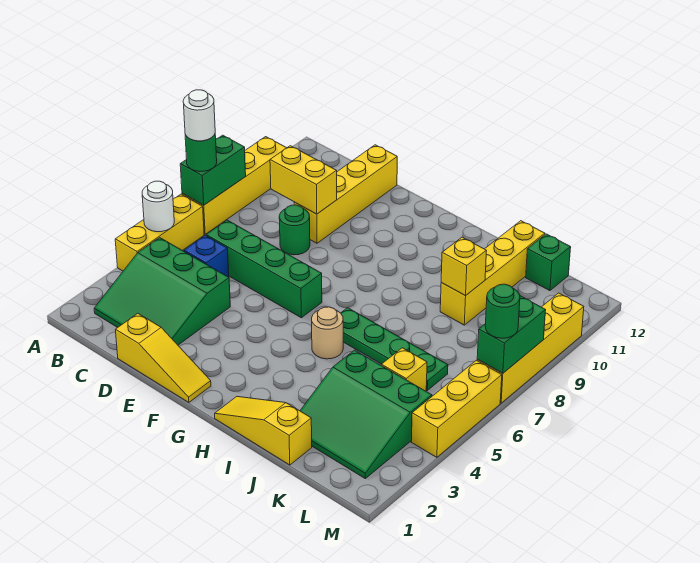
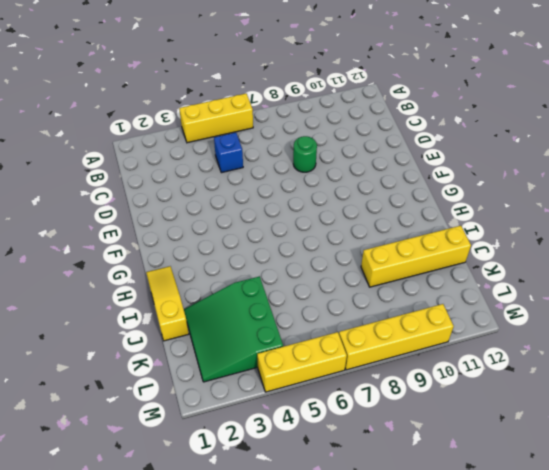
none -> yellow 1x4 brick [182,137,286,234]
none -> green 3x3 slope [94,238,230,345]
none -> green 1x4 brick [206,220,322,318]

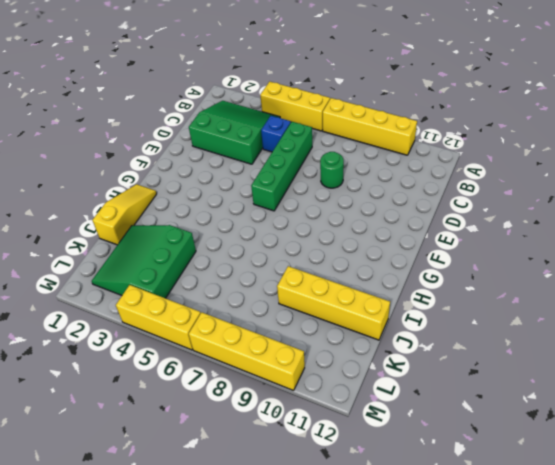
green 3x3 slope [189,101,280,164] -> green 3x3 slope turned to [94,238,230,345]
none -> yellow 1x3 slope [115,314,211,402]
none -> yellow 1x4 brick [294,145,397,243]
none -> tan 1x1 round brick [312,307,343,359]

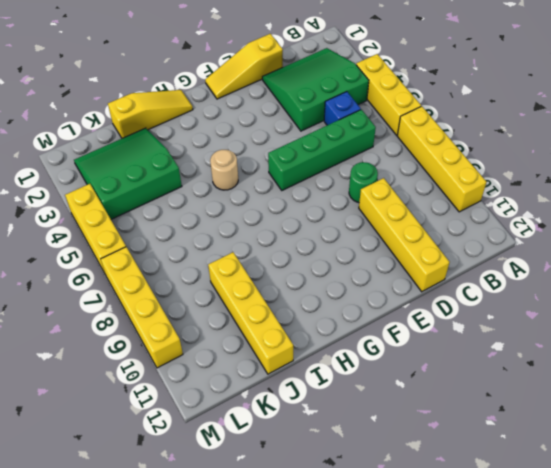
none -> green 1x4 plate [341,308,448,390]
none -> yellow 1x1 brick [381,348,427,391]
none -> green 1x1 brick [526,234,571,291]

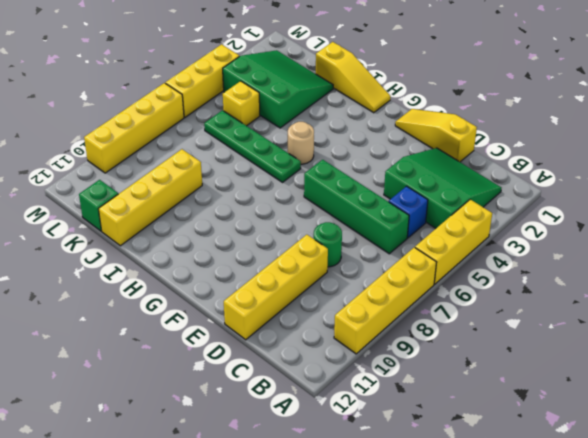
none -> white 1x1 round brick [142,181,174,232]
none -> green 1x2 brick [180,135,246,205]
none -> yellow 1x2 brick [270,146,337,214]

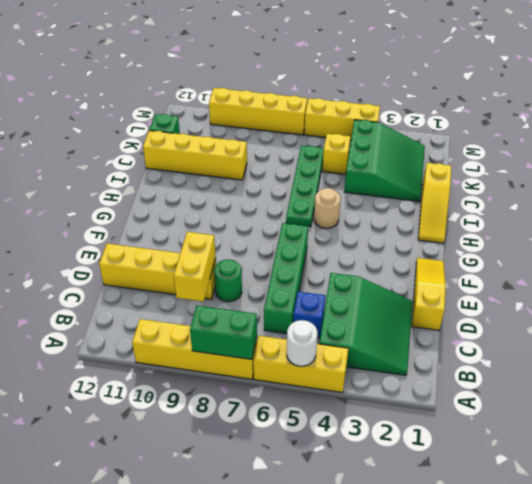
none -> yellow 1x1 brick [441,237,486,296]
none -> green 1x2 brick [477,296,546,373]
none -> green 1x1 round brick [185,134,217,172]

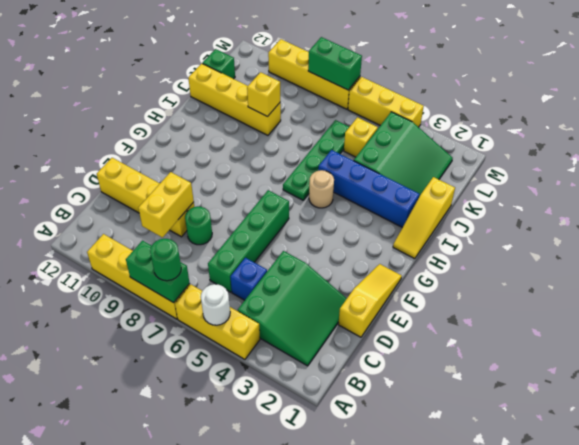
blue 1x4 brick [318,150,420,227] -> none
none -> green 1x1 round brick [485,284,520,338]
none -> white 1x1 round brick [183,90,215,141]

